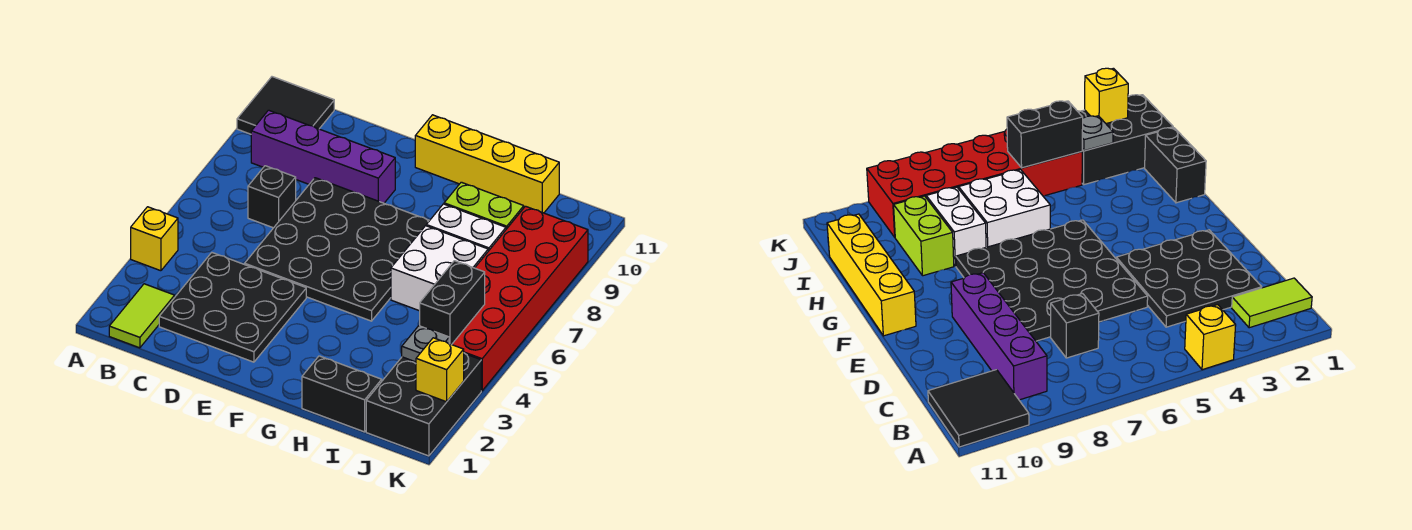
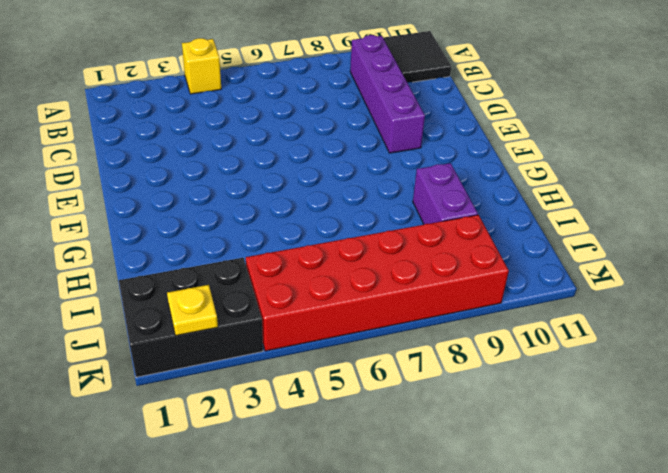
purple 1x2 brick [413,163,478,224] -> lime 1x2 brick [444,182,524,229]
yellow 1x1 plate [167,285,218,335] -> yellow 1x1 brick [416,338,464,402]
none -> lime 1x2 tile [109,284,175,348]
none -> black 3x3 plate [159,253,306,362]
none -> black 1x1 brick [248,166,296,228]

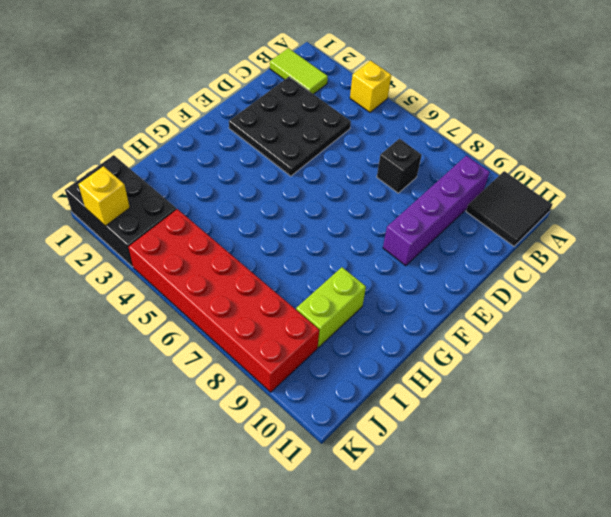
none -> black 4x4 plate [245,178,430,321]
none -> yellow 1x4 brick [415,115,559,213]
none -> black 1x2 brick [302,356,382,432]

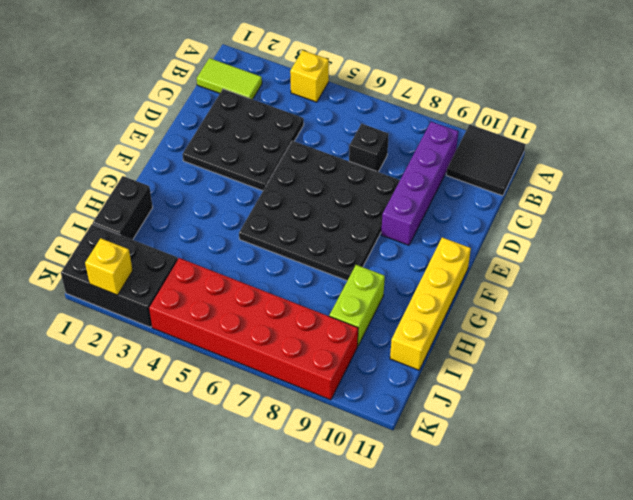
none -> white 2x2 brick [391,226,488,311]
none -> white 1x2 brick [426,204,506,251]
none -> grey 1x1 plate [402,326,449,362]

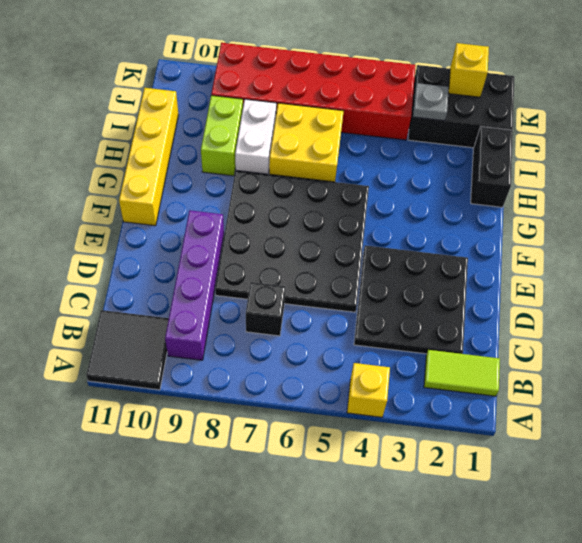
yellow 2x2 brick [269,103,344,182] -> white 2x2 brick [391,226,488,311]
none -> black 1x2 brick [420,261,485,345]

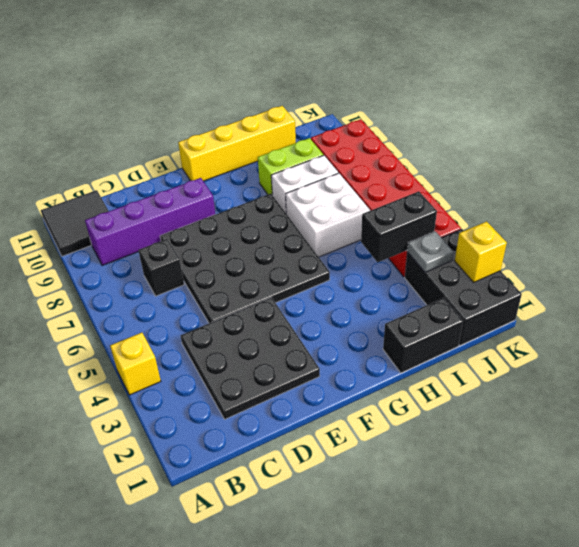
black 1x2 brick [361,191,437,262] -> black 1x2 brick turned to [420,261,485,345]
none -> lime 1x2 tile [109,284,175,348]

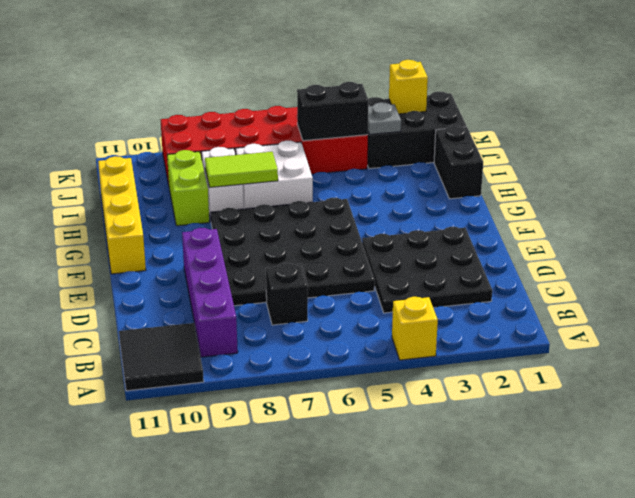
lime 1x2 tile [205,152,278,187] -> lime 1x2 tile moved to [109,284,175,348]

